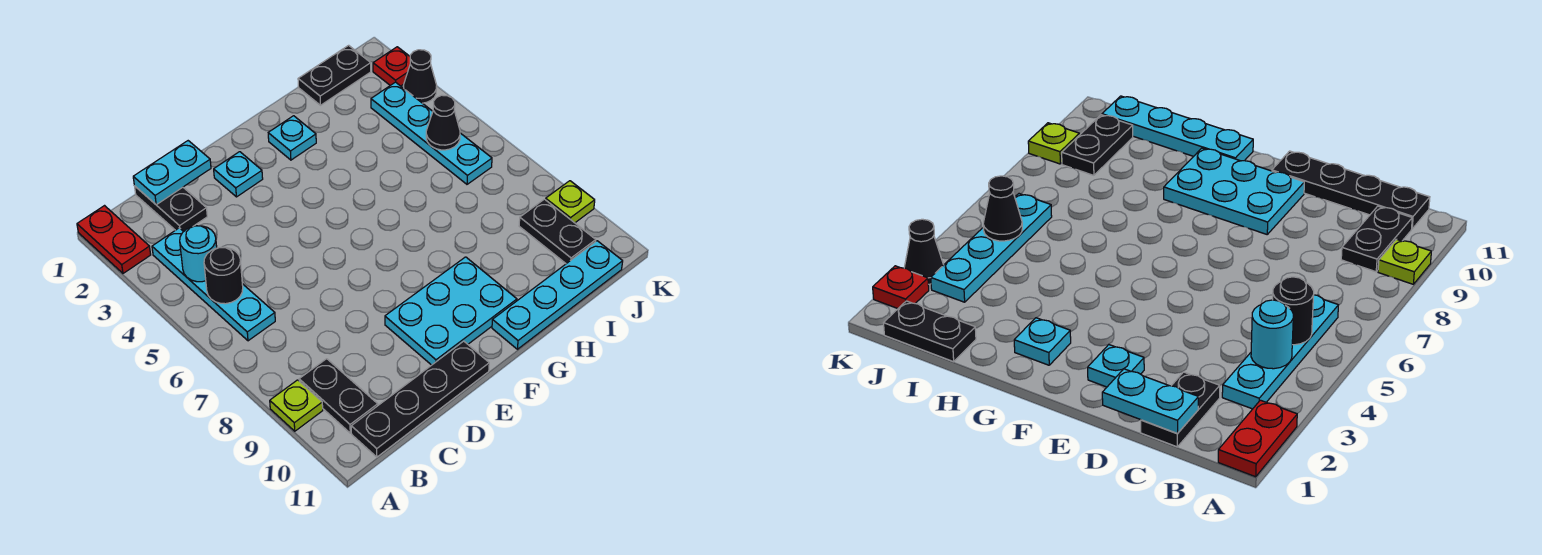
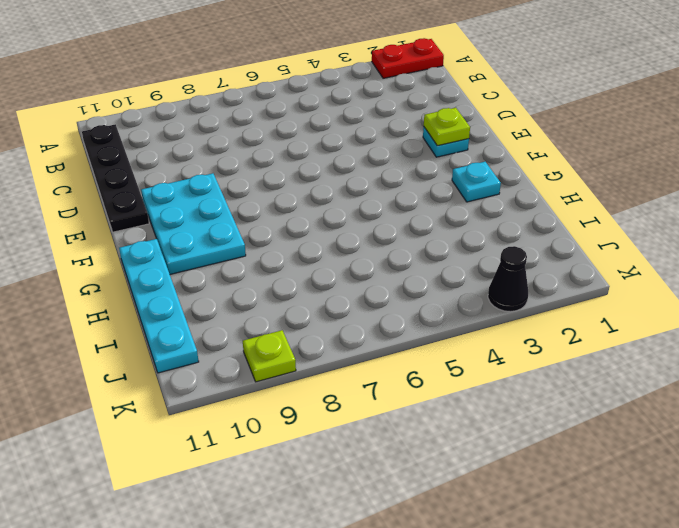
lime 1x1 plate [424,108,470,146] -> lime 1x1 plate moved to [270,380,323,431]
none -> cyan 1x4 plate [152,228,275,341]
none -> black 1x2 plate [299,359,378,433]
none -> black 1x2 plate [135,187,207,231]

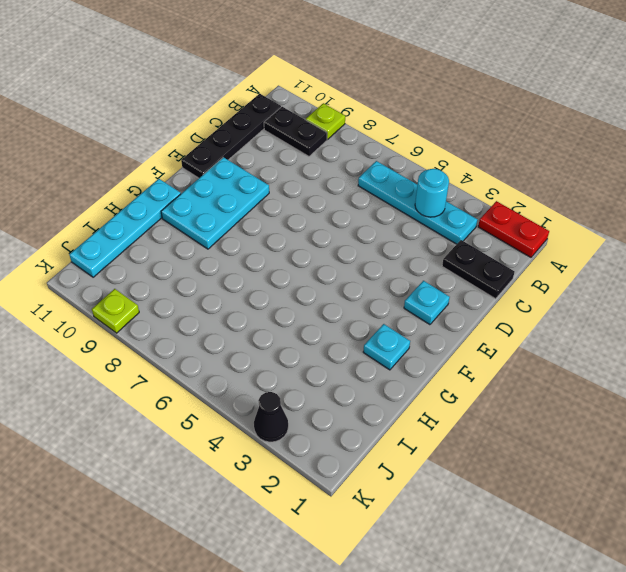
none -> black 1x2 plate [298,45,371,105]
none -> cyan 1x4 plate [371,82,492,184]
none -> black 1x2 plate [519,199,596,264]

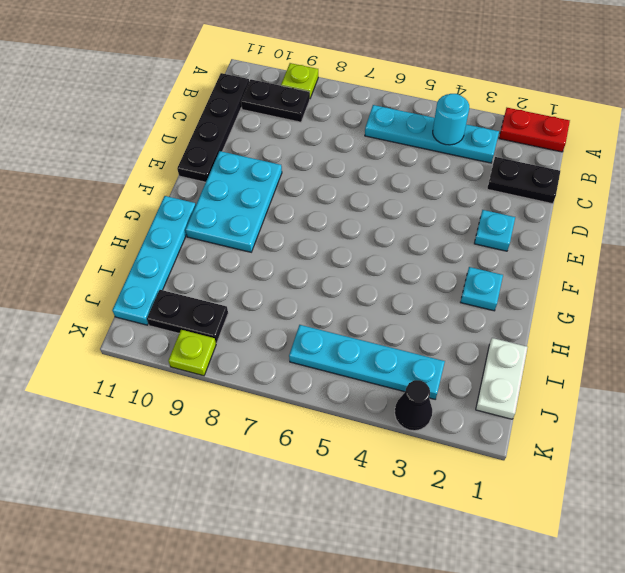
white 1x2 plate [476,338,528,419] -> black 1x2 plate [298,45,371,105]
none -> red 1x1 plate [373,47,410,86]
none -> black 1x1 round brick [204,247,243,304]
none -> cyan 1x2 plate [133,141,211,204]

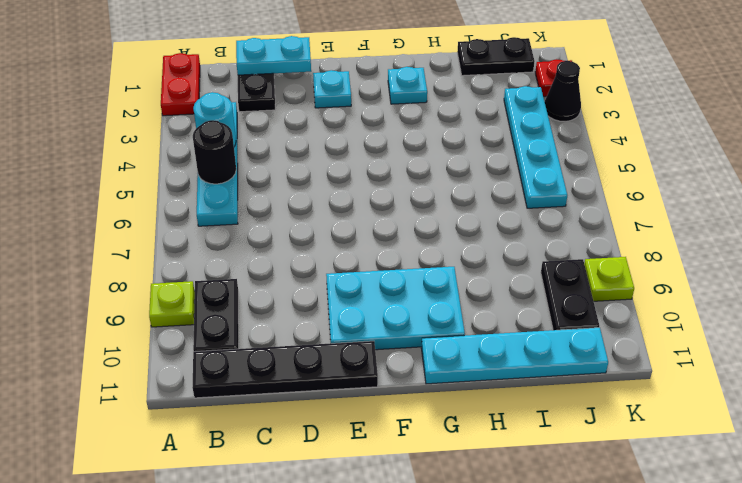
none -> black 1x1 cone [426,95,460,150]

